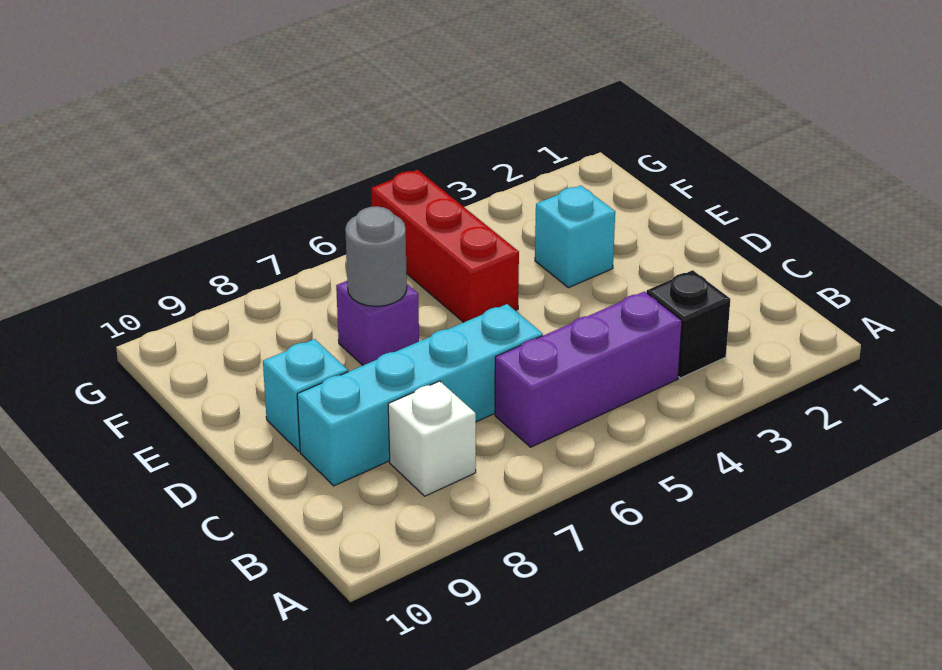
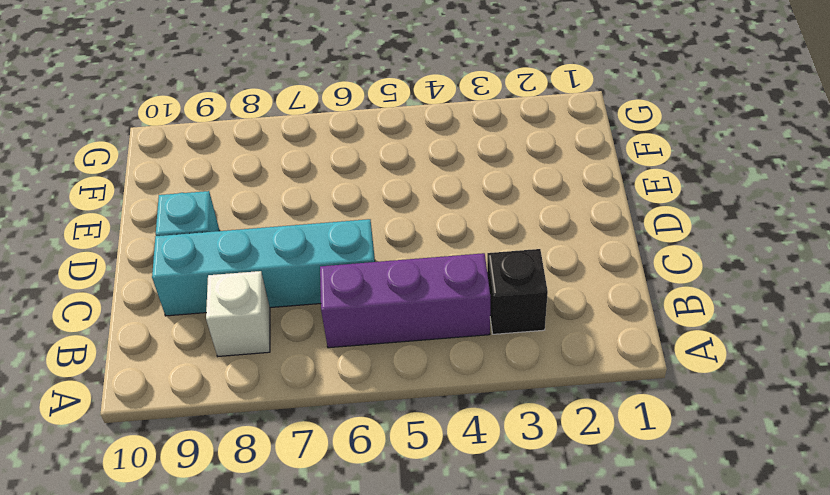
none -> cyan 1x1 brick [535,186,615,288]
none -> red 1x3 brick [371,170,519,322]

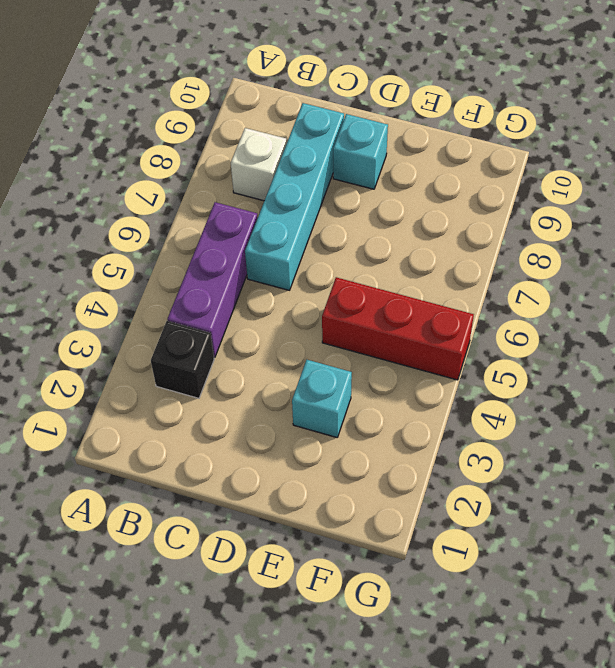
none -> purple 1x1 brick [336,281,419,365]
none -> grey 1x1 round brick [345,206,407,306]

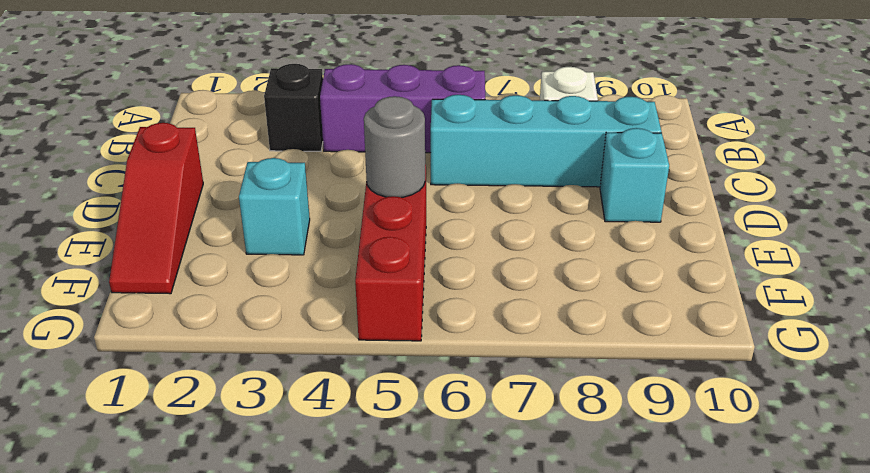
red 1x3 slope [109,123,203,294] -> none
grey 1x1 round brick [364,96,425,197] -> grey 1x1 round brick moved to [345,206,407,306]
none -> purple 1x1 brick [336,281,419,365]

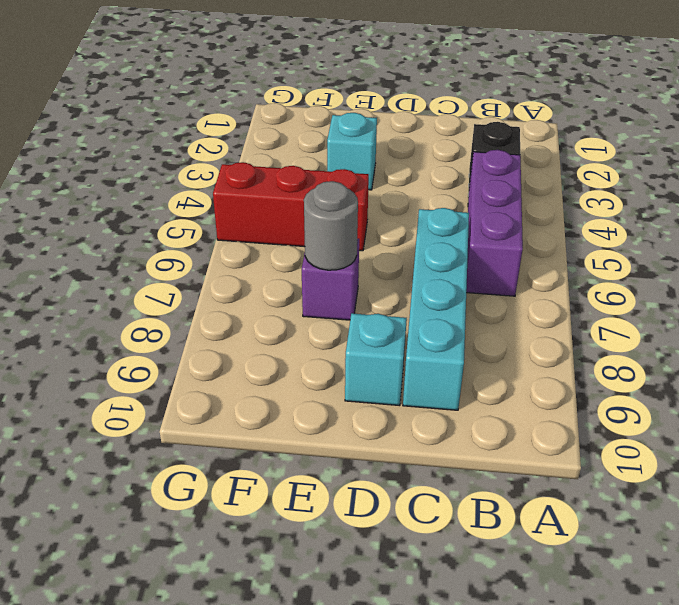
none -> white 1x1 brick [388,381,476,496]

